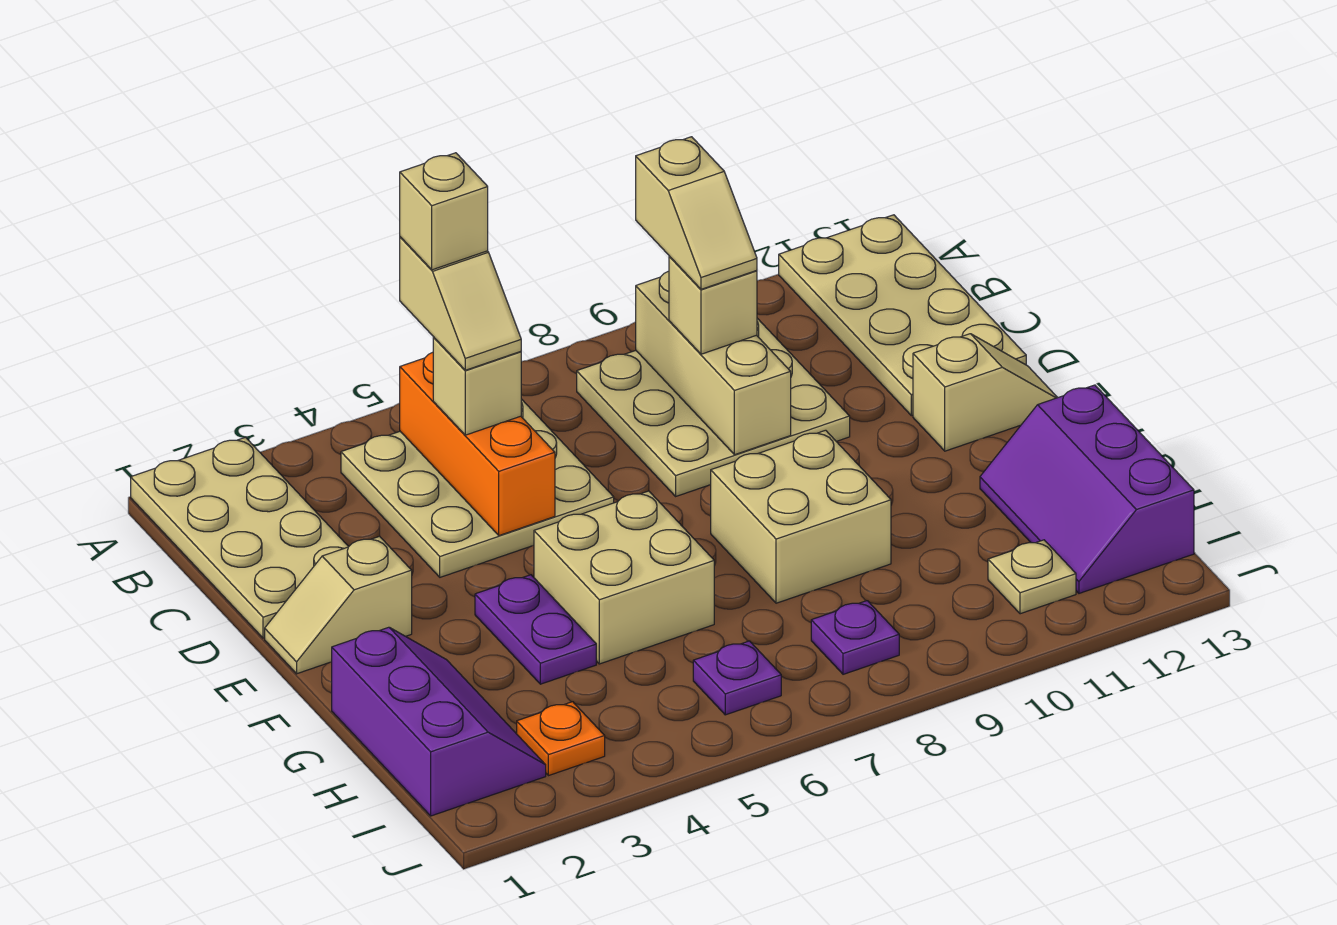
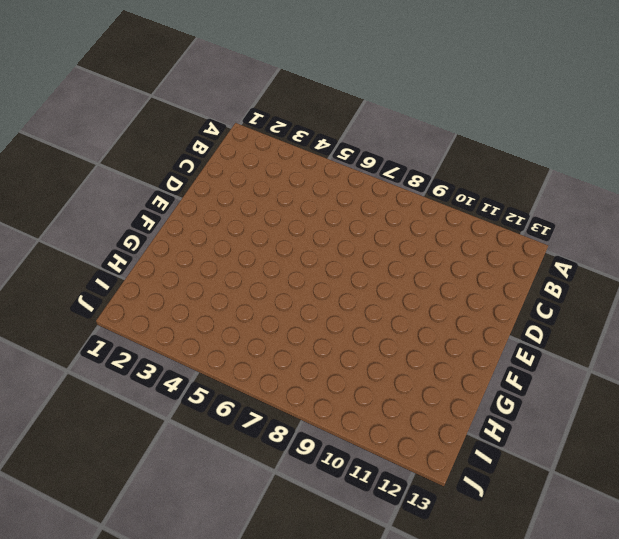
none -> tan 2x4 plate [131,437,349,638]
none -> tan 2x4 plate [779,215,1026,416]
none -> tan 3x3 plate [341,399,614,577]

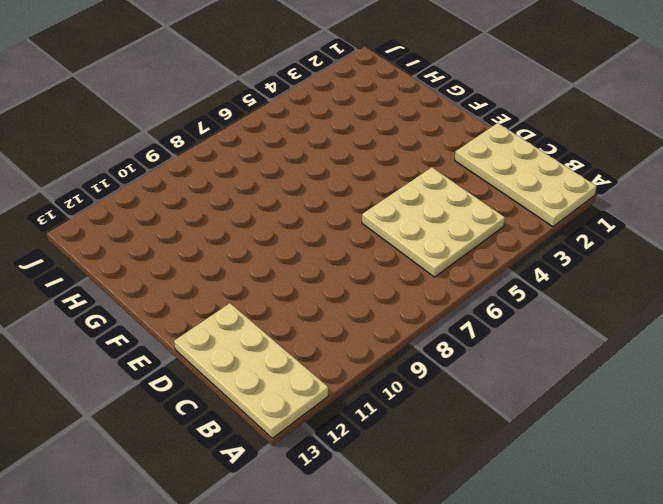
none -> tan 3x3 plate [577,318,850,496]
none -> tan 1x2 slope [265,536,412,674]
none -> tan 1x2 slope [913,334,1058,451]

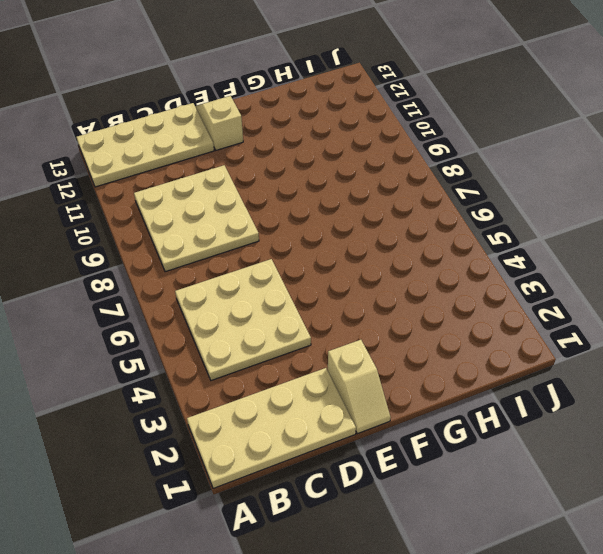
none -> purple 1x2 plate [475,575,596,684]
none -> tan 2x2 brick [534,491,714,664]
none -> tan 2x2 brick [711,430,891,603]

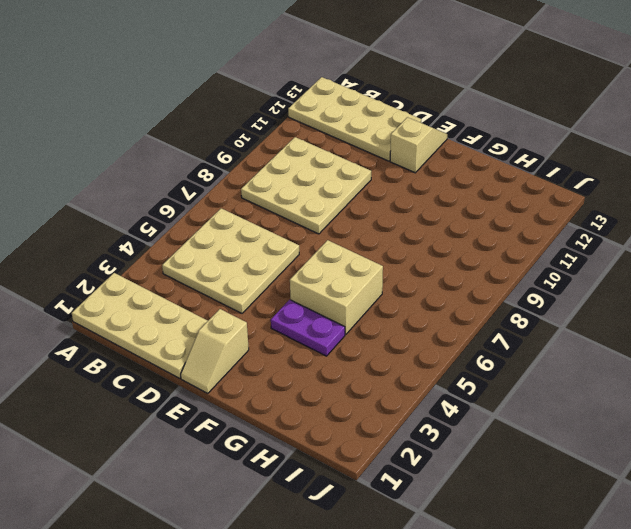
none -> tan 2x2 brick [711,430,891,603]
none -> purple 2x3 slope [332,627,546,816]
none -> purple 2x3 slope [980,385,1194,593]

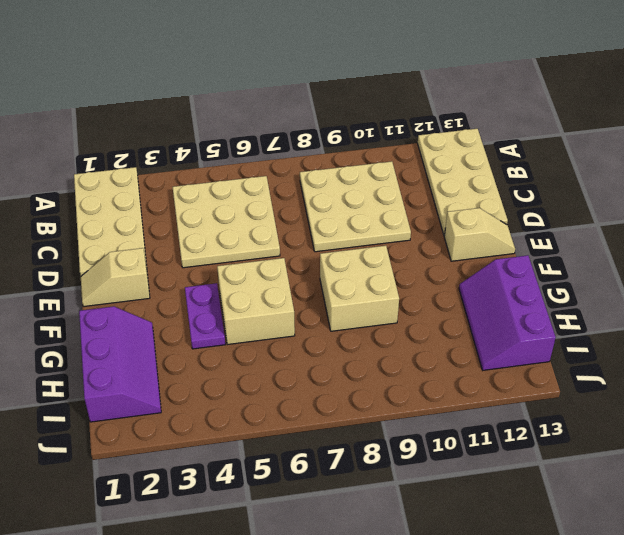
none -> orange 1x1 plate [517,702,605,776]
none -> purple 1x1 plate [693,641,781,715]
none -> purple 1x1 plate [811,601,899,674]

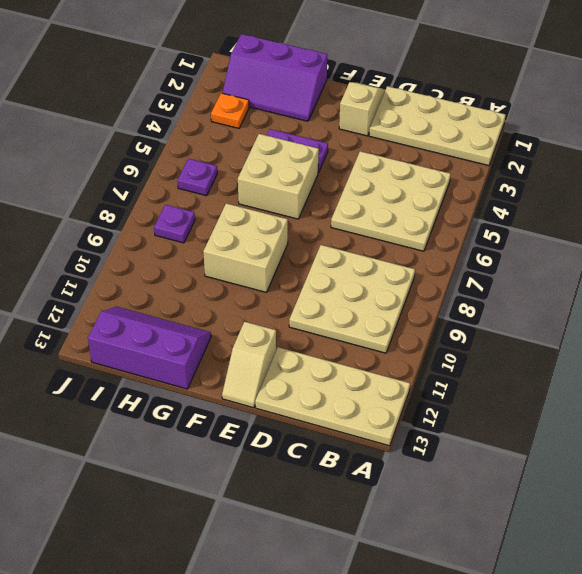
none -> tan 1x1 plate [988,540,1076,614]
none -> orange 1x3 brick [400,352,555,536]
none -> tan 1x3 brick [636,271,791,455]

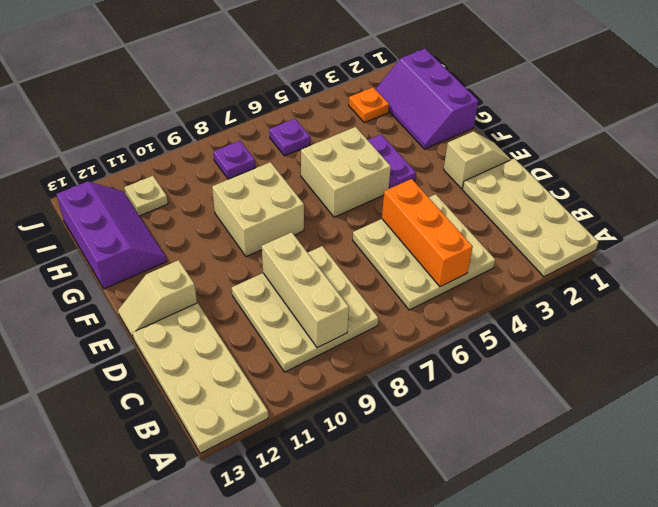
none -> tan 1x1 brick [433,338,521,435]
none -> tan 1x1 brick [669,256,757,354]
none -> tan 1x2 slope [400,237,521,370]

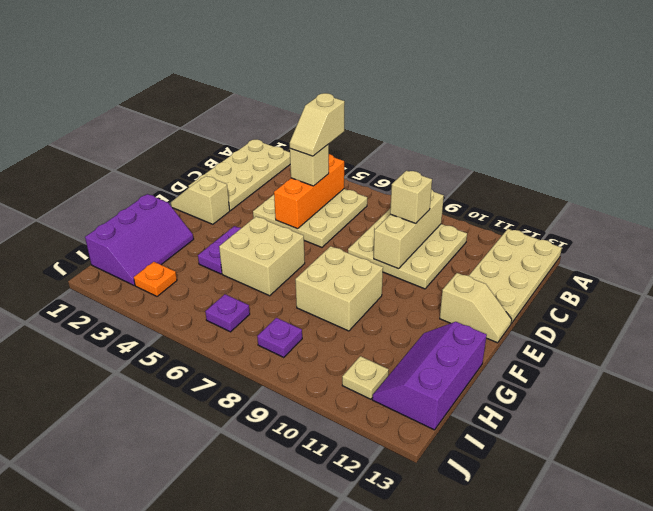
none -> tan 1x2 slope [636,137,757,289]
none -> tan 1x1 brick [400,153,488,270]

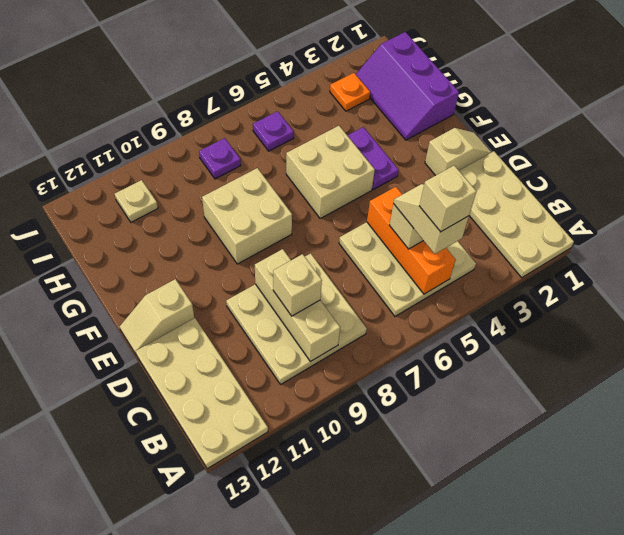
none -> purple 2x3 slope [980,385,1194,593]
none -> tan 1x2 slope [636,137,757,289]

